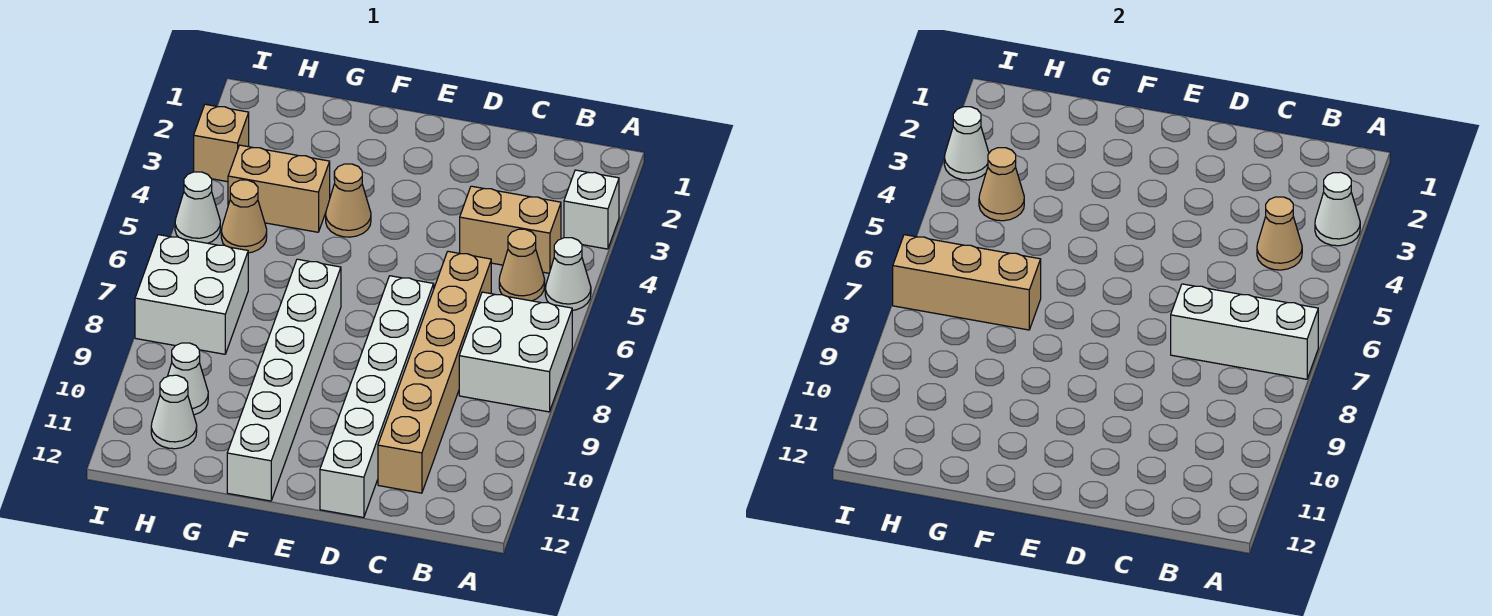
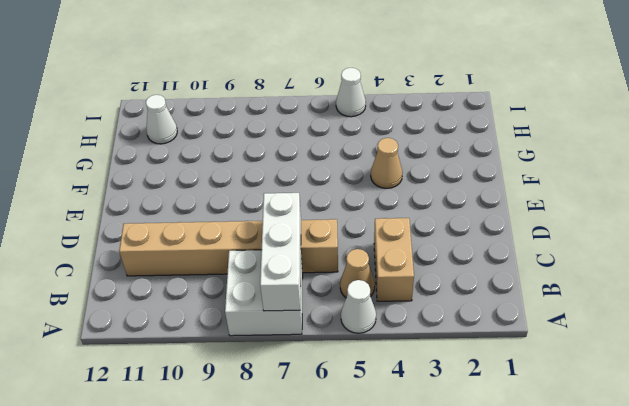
none -> white 1x1 brick [564,170,619,249]
none -> white 1x6 brick [320,276,434,518]
none -> white 1x6 brick [227,259,341,501]

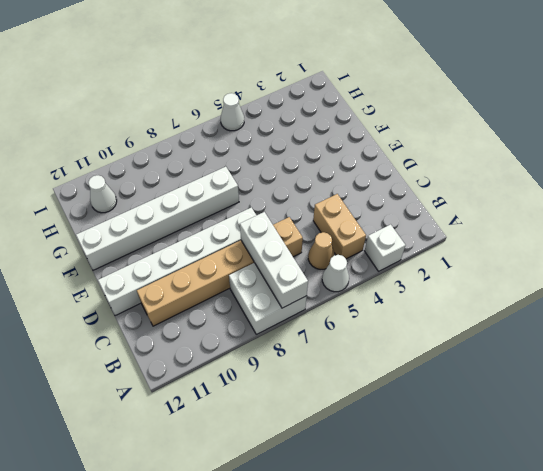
none -> tan 1x1 cone [326,164,371,237]
none -> tan 1x2 brick [228,145,330,232]
none -> tan 1x1 cone [221,180,267,253]

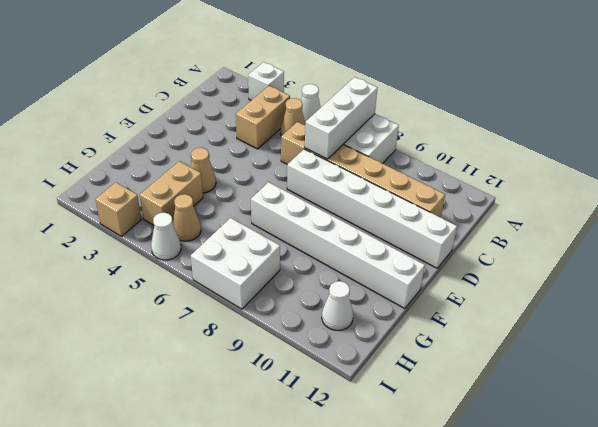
none -> white 1x1 cone [168,343,208,415]
none -> white 1x1 cone [1315,172,1360,246]
none -> tan 1x1 cone [1257,197,1302,270]

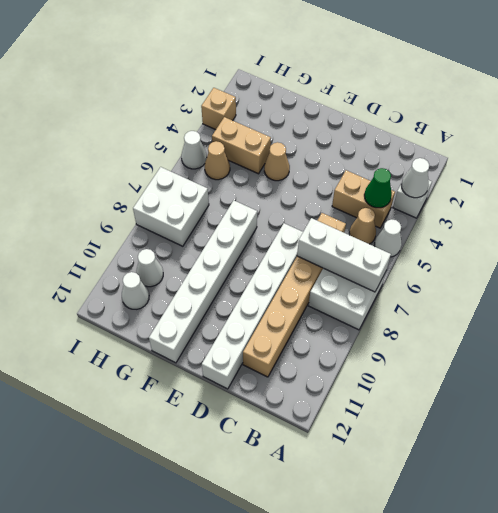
green 1x1 cone [364,168,392,208] -> tan 1x1 cone [1257,197,1302,270]
none -> tan 1x3 brick [893,235,1041,330]
none -> tan 1x1 cone [979,148,1024,221]
none -> white 1x1 cone [944,107,989,180]

